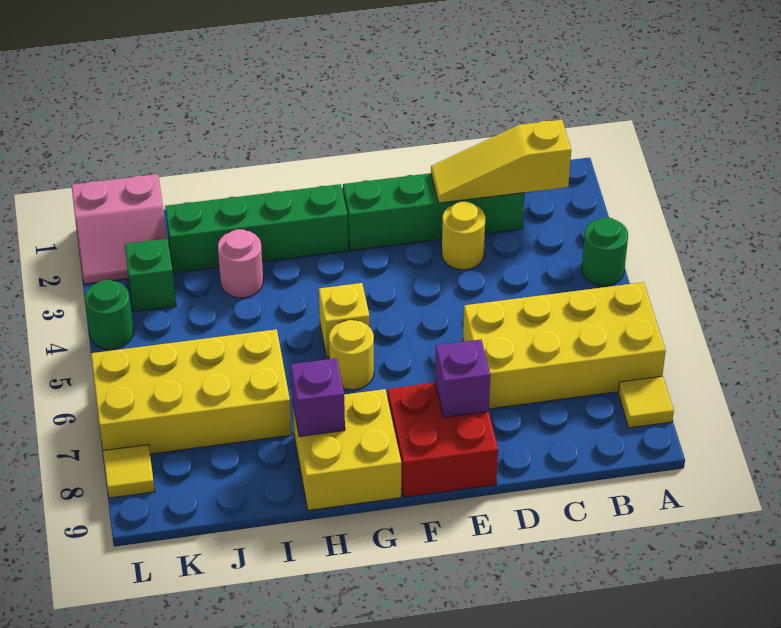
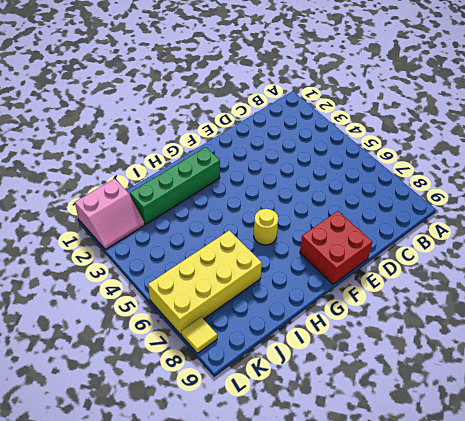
none -> green 1x1 round brick [582,217,628,286]
none -> yellow 2x4 brick [463,282,666,409]
none -> yellow 1x1 tile [618,376,674,428]

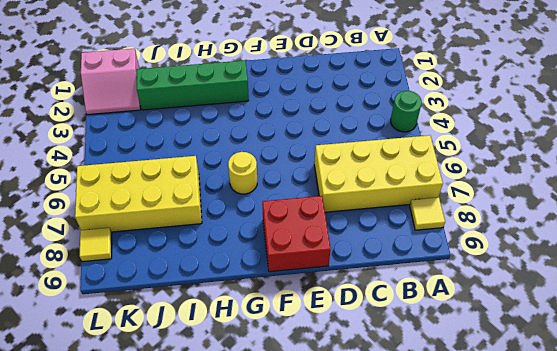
none -> green 1x4 brick [343,173,525,251]
none -> yellow 1x1 round brick [442,202,485,270]
none -> yellow 1x1 brick [319,283,370,357]

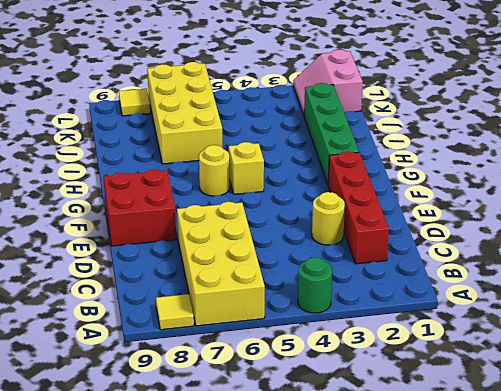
red 1x4 brick [328,151,389,264] -> green 1x4 brick [343,173,525,251]
none -> yellow 2x2 brick [293,389,401,510]
none -> pink 1x1 round brick [218,229,263,298]
none -> green 1x1 brick [125,239,176,312]

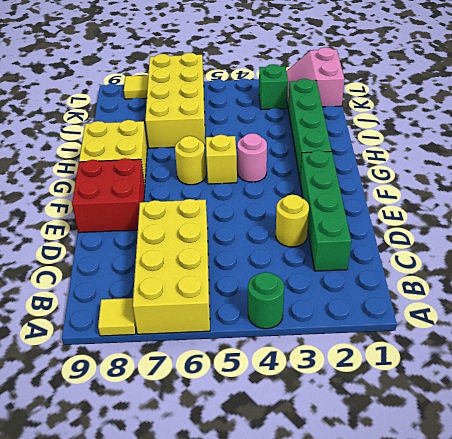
pink 1x1 round brick [237,133,267,182] -> pink 1x1 round brick moved to [218,229,263,298]
none -> green 1x1 round brick [85,280,133,349]
none -> yellow 1x3 slope [431,120,571,203]
none -> purple 1x1 brick [435,340,490,417]

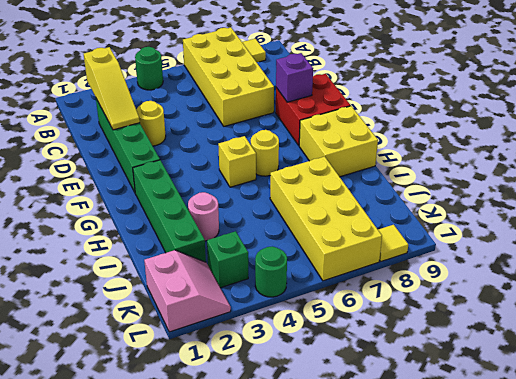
none -> purple 1x1 brick [291,358,345,437]

